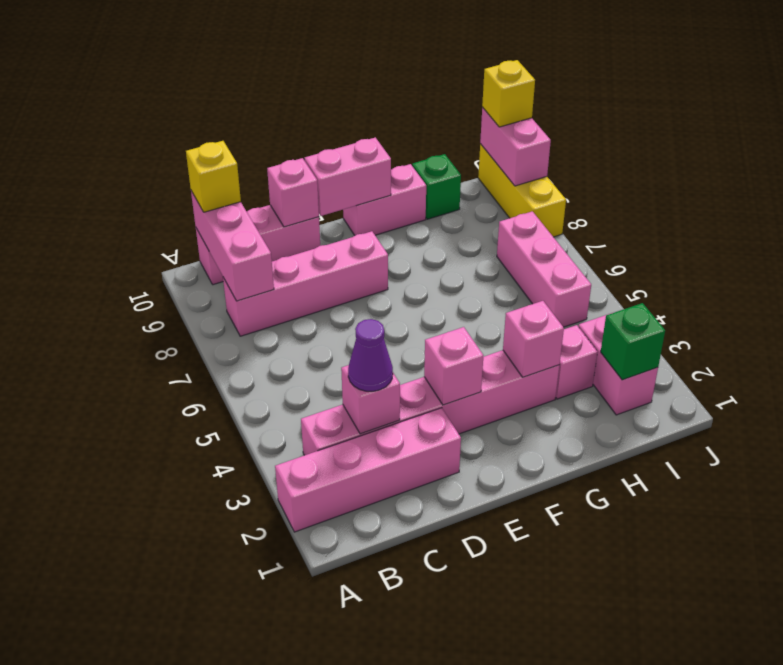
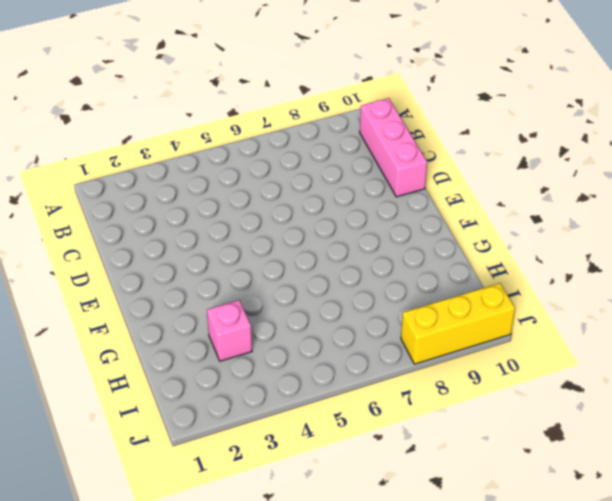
none -> pink 1x4 brick [275,408,461,532]
none -> pink 1x6 brick [301,350,559,455]
none -> pink 1x4 brick [223,231,388,336]

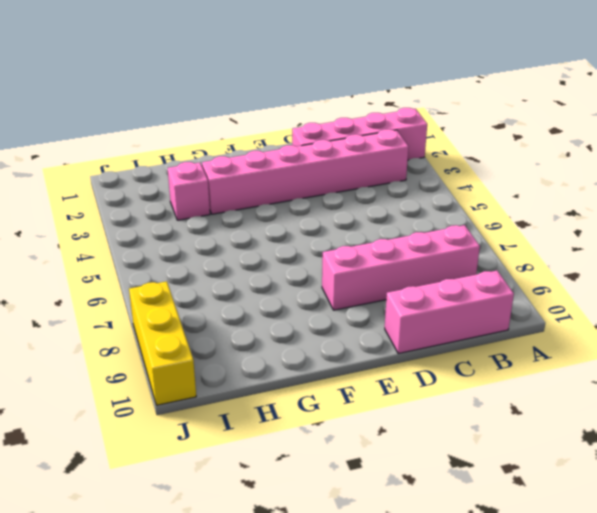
none -> pink 1x2 brick [343,164,426,235]
none -> green 1x1 brick [412,154,461,219]
none -> pink 1x2 brick [578,315,658,415]

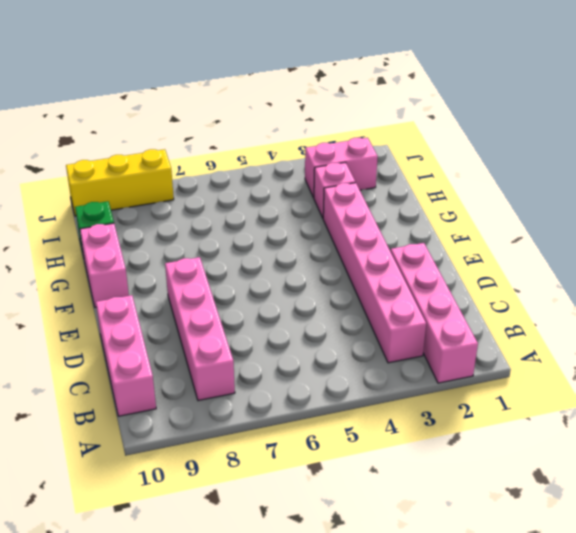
none -> pink 1x3 brick [497,211,591,327]
none -> pink 1x3 brick [191,191,274,301]
none -> pink 1x1 brick [341,365,400,434]

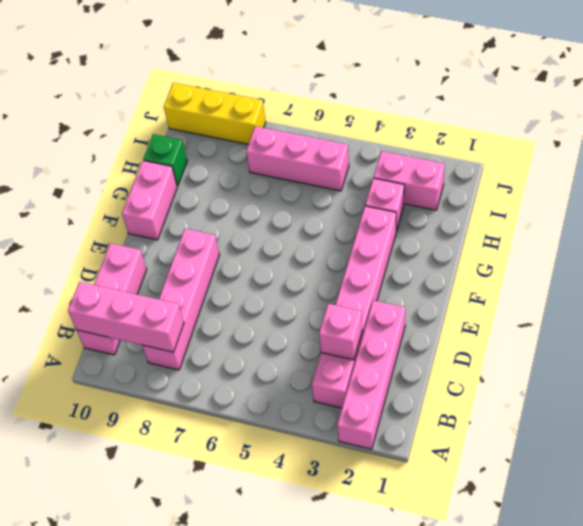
none -> pink 1x1 brick [267,158,319,227]
none -> pink 1x1 brick [424,327,483,405]
none -> pink 1x2 brick [305,137,391,216]

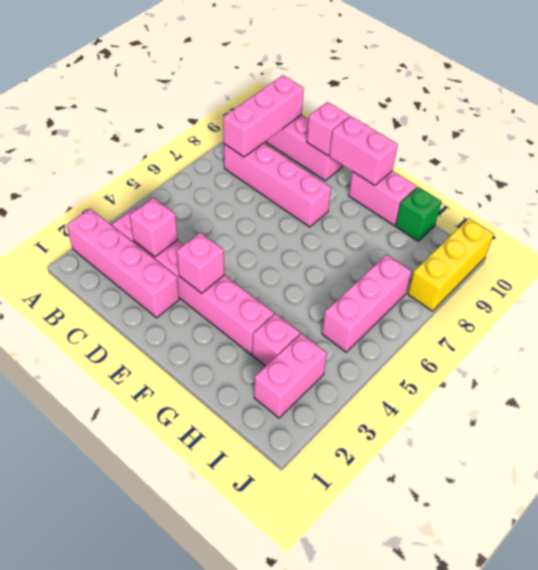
none -> pink 1x1 brick [503,301,564,377]
none -> green 1x1 brick [601,303,665,380]
none -> pink 1x2 brick [480,107,551,186]

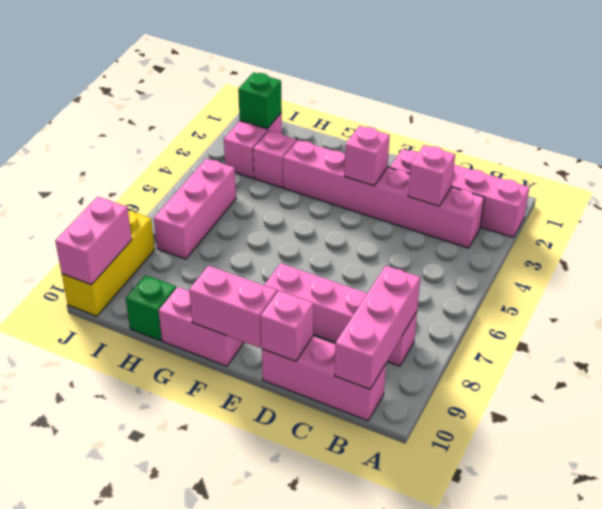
none -> pink 1x1 brick [503,301,564,377]
none -> yellow 1x1 brick [186,141,241,212]
none -> purple 1x1 cone [348,319,393,391]

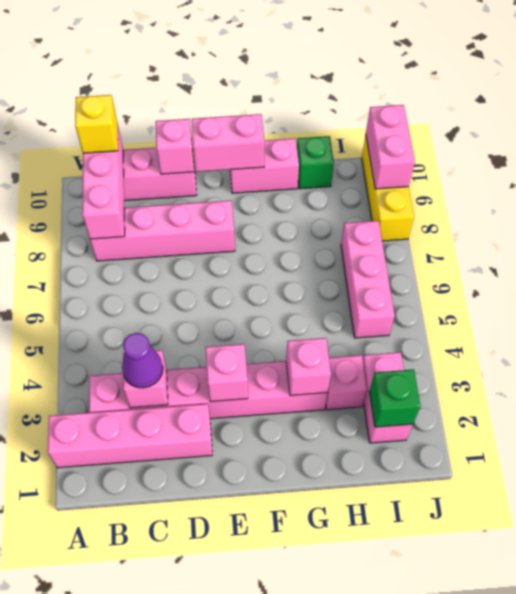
none -> yellow 1x1 brick [482,60,535,127]

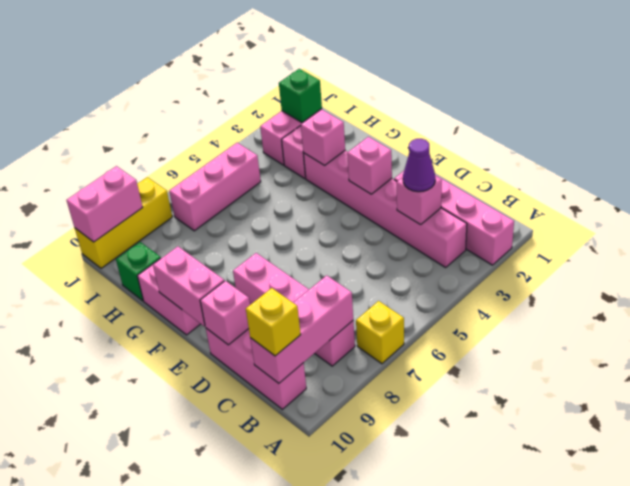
yellow 1x1 brick [356,301,404,364] -> yellow 1x1 brick moved to [482,60,535,127]

